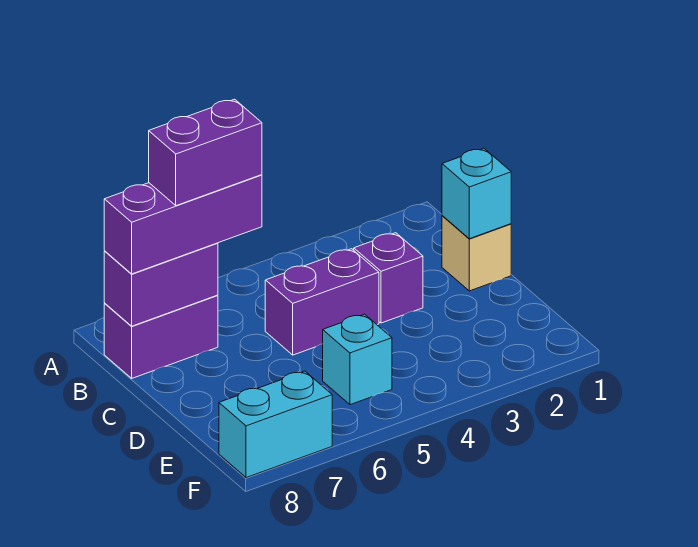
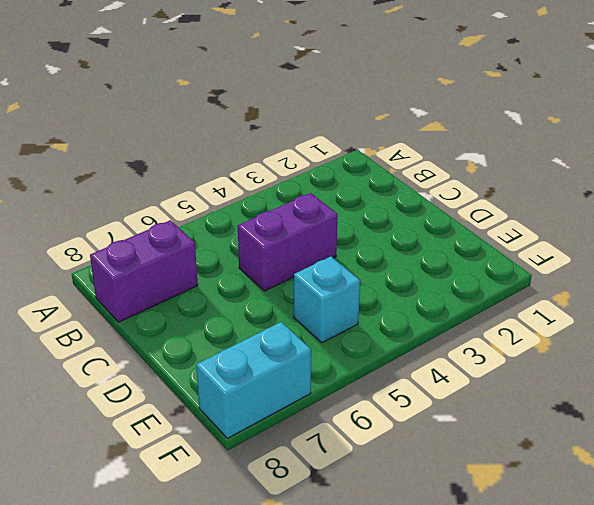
none -> tan 1x1 brick [442,216,511,291]
none -> purple 1x1 brick [354,233,423,323]

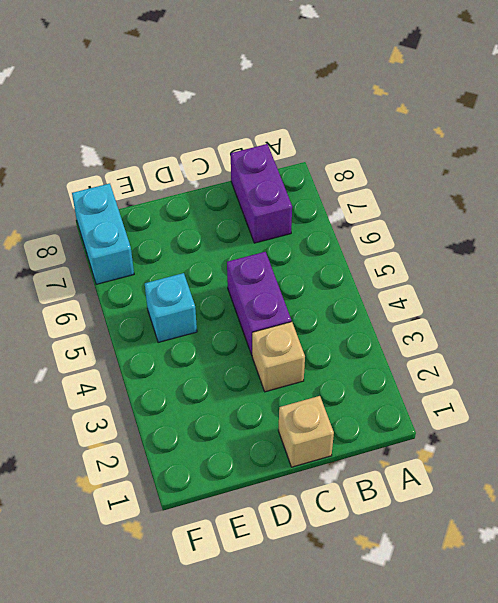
tan 1x1 brick [252,322,305,392] -> purple 1x1 brick [354,233,423,323]
none -> purple 1x2 brick [104,243,218,326]
none -> cyan 1x1 brick [442,148,511,239]

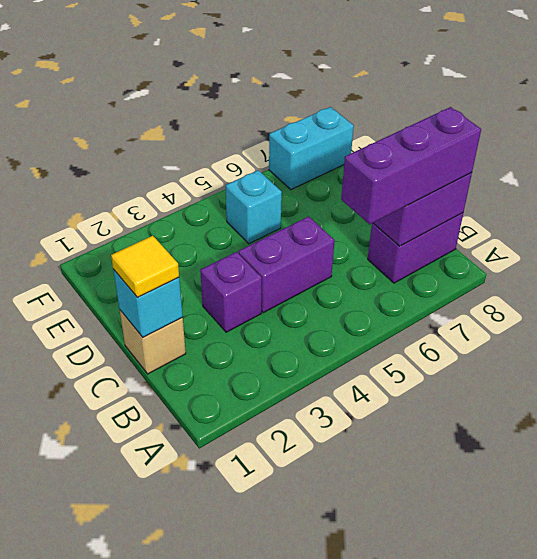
yellow 1x1 tile [111,236,179,298] -> none
none -> purple 1x2 brick [149,99,262,206]

